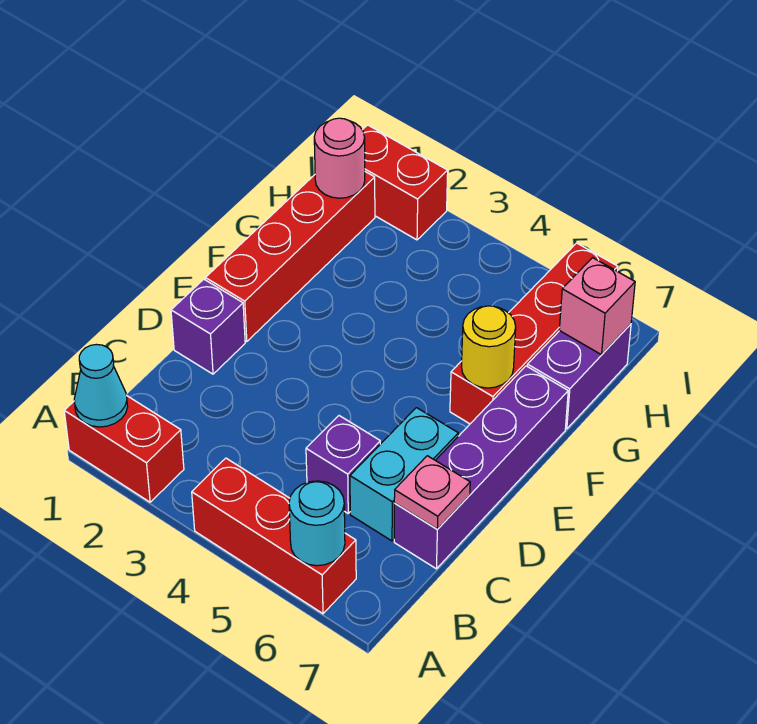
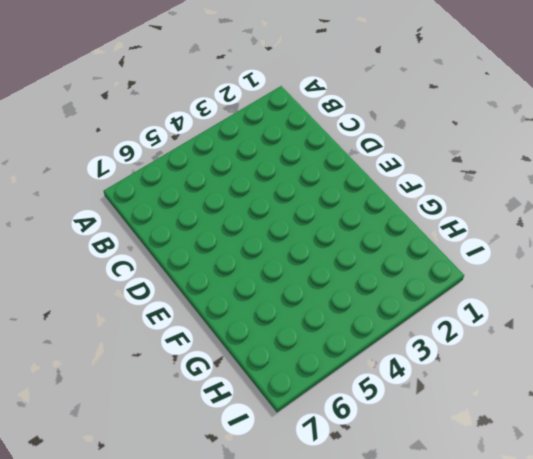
none -> red 1x2 brick [64,396,184,502]
none -> red 1x3 brick [192,458,356,614]
none -> purple 1x1 brick [306,416,380,513]

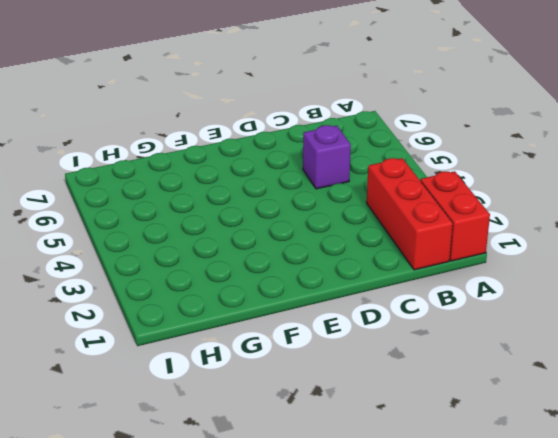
red 1x3 brick [367,158,453,270] -> red 1x3 brick moved to [192,458,356,614]
none -> cyan 1x2 brick [350,408,458,541]
none -> purple 1x4 brick [394,366,568,569]
none -> purple 1x1 brick [171,279,245,374]

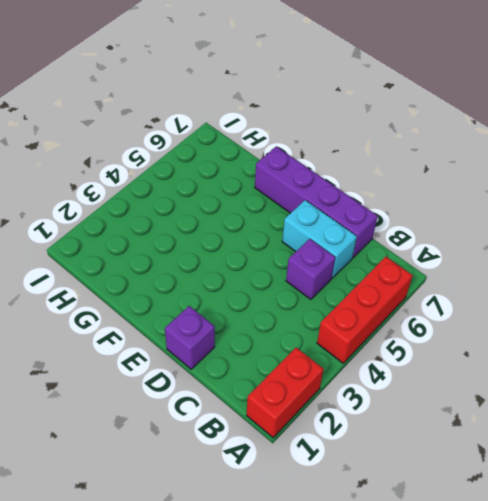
none -> red 1x4 brick [205,172,375,342]
none -> red 1x4 brick [450,243,618,424]
none -> purple 1x2 brick [527,324,631,429]

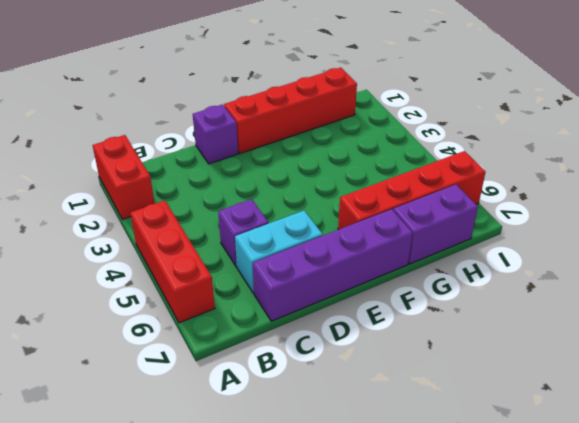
none -> red 1x2 brick [362,125,448,240]
none -> cyan 1x1 cone [74,344,128,427]
none -> cyan 1x1 round brick [289,481,345,566]

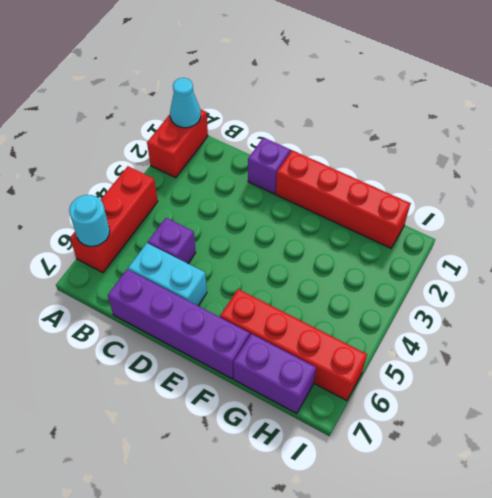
none -> red 1x2 brick [362,125,448,240]
none -> pink 1x1 plate [394,456,470,529]
none -> yellow 1x1 round brick [461,306,516,388]

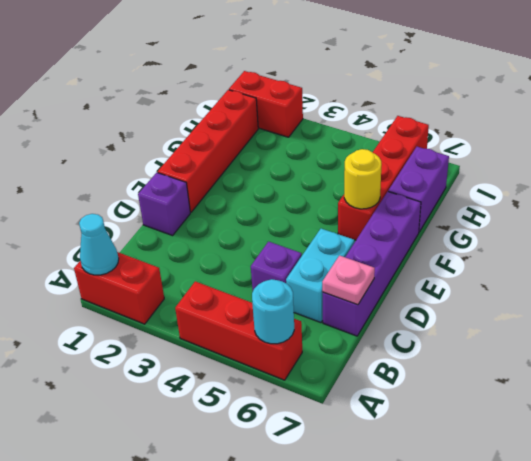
none -> pink 1x1 round brick [314,118,365,198]
none -> pink 1x1 brick [559,258,635,355]

